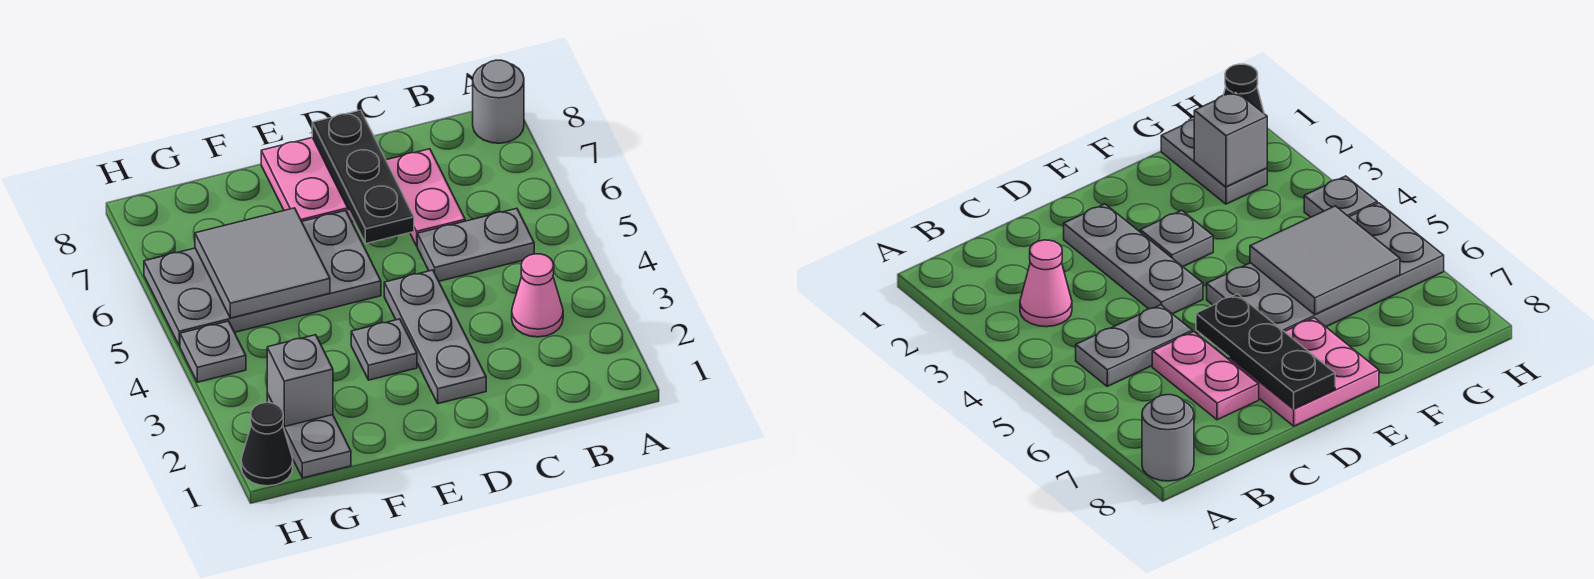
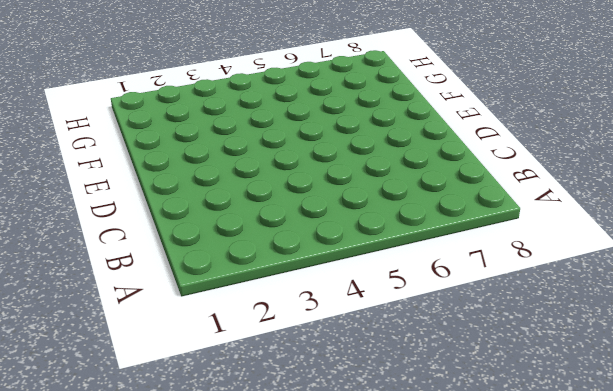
none -> grey 1x1 round brick [473,60,524,143]
none -> pink 1x1 cone [512,254,563,337]
none -> grey 1x2 plate [417,208,534,281]

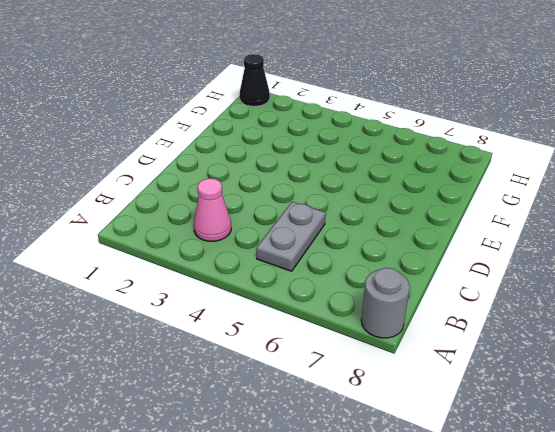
none -> pink 1x2 plate [386,149,465,246]
none -> grey 1x3 plate [384,270,486,404]
none -> pink 2x2 plate [261,138,354,222]

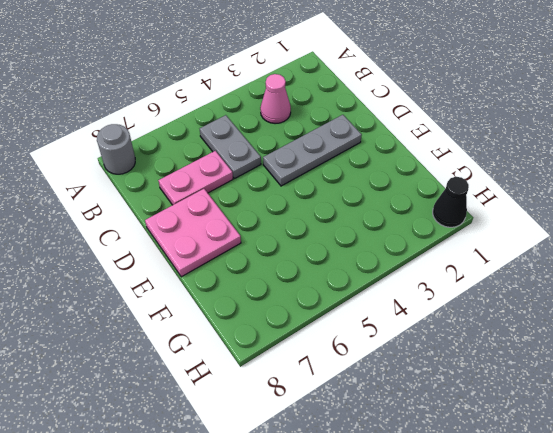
none -> grey 1x1 plate [351,319,417,380]
none -> grey 2x4 plate [144,211,381,346]
none -> grey 1x2 plate [267,394,351,478]

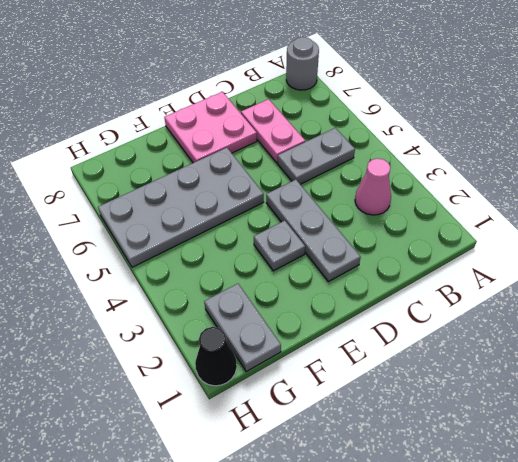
none -> grey 1x1 plate [180,321,246,382]
none -> black 1x3 plate [312,110,414,244]
none -> grey 2x2 tile [195,208,330,318]

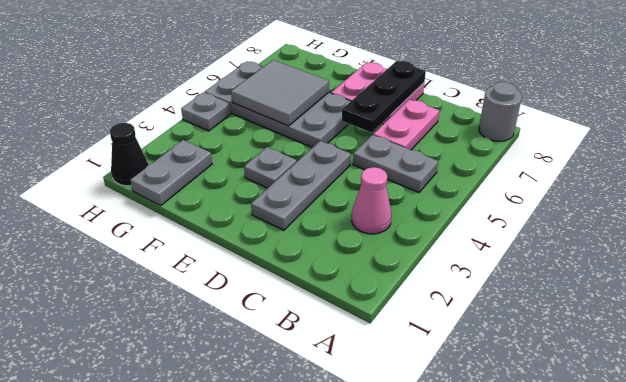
none -> grey 1x1 brick [267,335,333,427]

